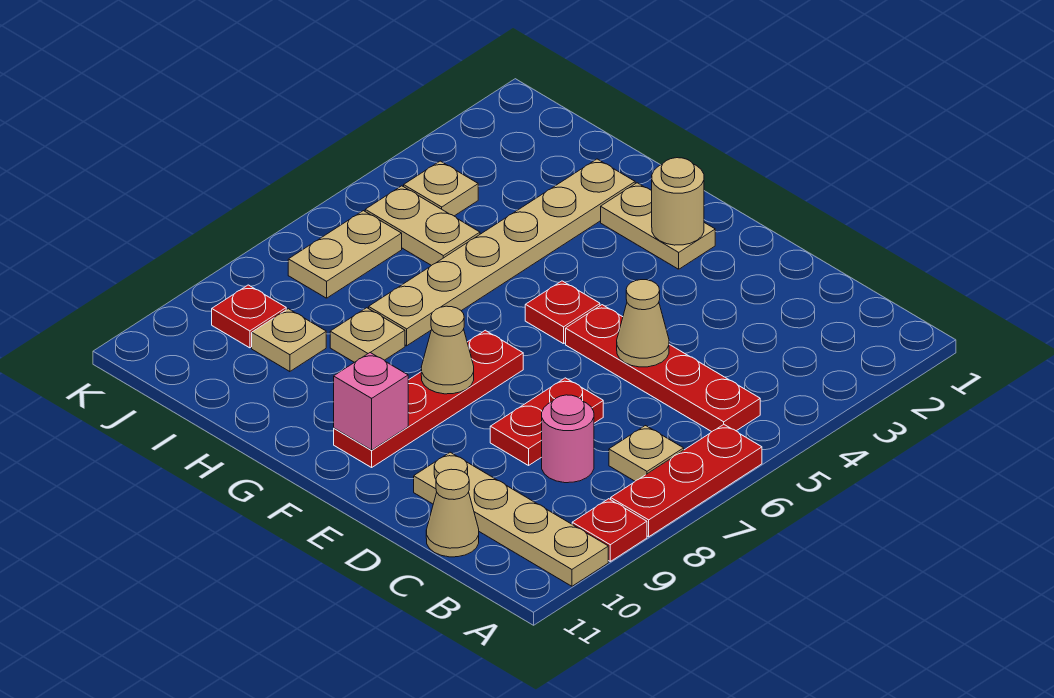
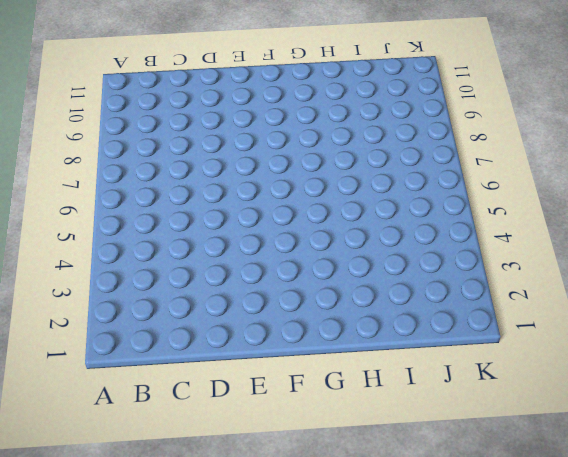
none -> red 1x3 plate [611,425,762,537]
none -> red 1x1 plate [572,499,647,561]
none -> tan 1x4 plate [414,452,608,586]

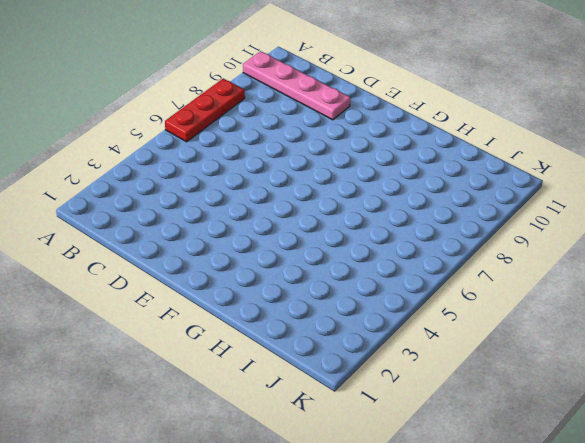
pink 1x4 plate [243,51,350,120] -> tan 1x4 plate [414,452,608,586]
none -> red 1x1 plate [572,499,647,561]
none -> red 1x4 plate [566,305,760,432]
none -> tan 1x1 plate [609,426,684,481]

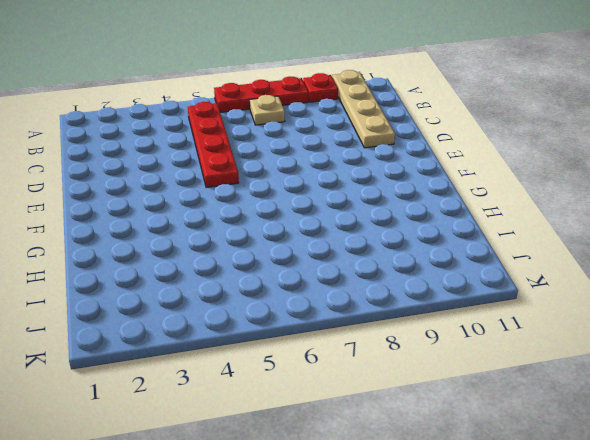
none -> pink 1x1 round brick [542,395,594,483]
none -> tan 1x1 cone [426,469,479,557]
none -> red 1x2 plate [490,378,603,465]

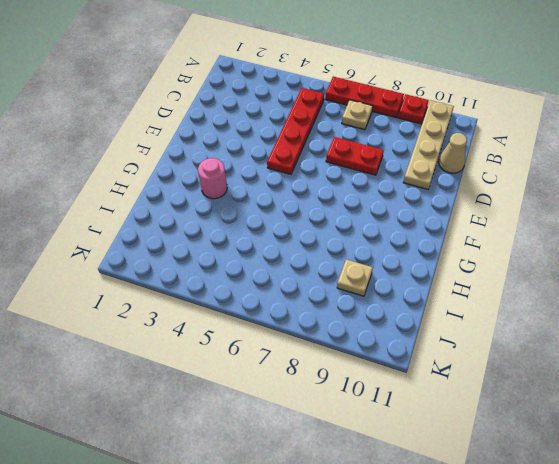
pink 1x1 round brick [198,158,227,199] -> pink 1x1 round brick moved to [542,395,594,483]
none -> tan 1x2 plate [601,183,715,269]
none -> red 1x1 plate [525,281,600,344]
none -> red 1x4 plate [334,330,523,467]

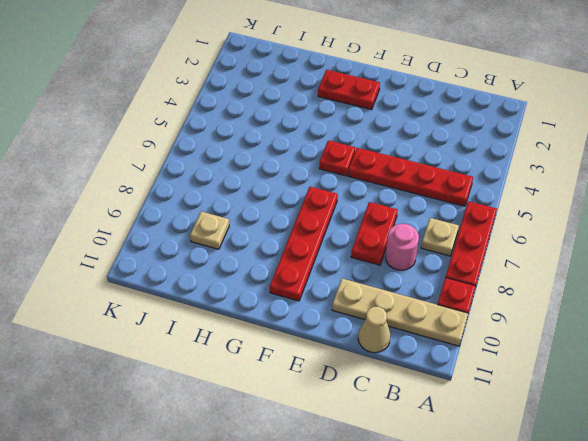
red 1x2 plate [318,70,380,110] -> tan 1x2 plate [601,183,715,269]
none -> tan 1x6 plate [369,159,635,346]
none -> tan 1x1 plate [330,308,405,362]
none -> tan 1x2 plate [365,186,480,266]

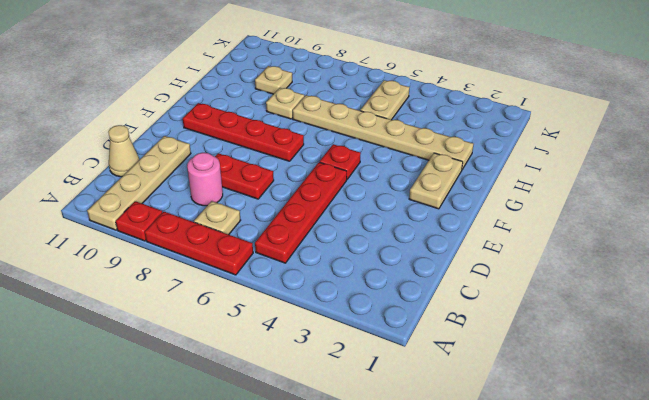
none -> tan 1x1 plate [404,161,478,216]
none -> tan 1x2 plate [288,211,402,298]
none -> red 1x1 plate [212,285,286,348]

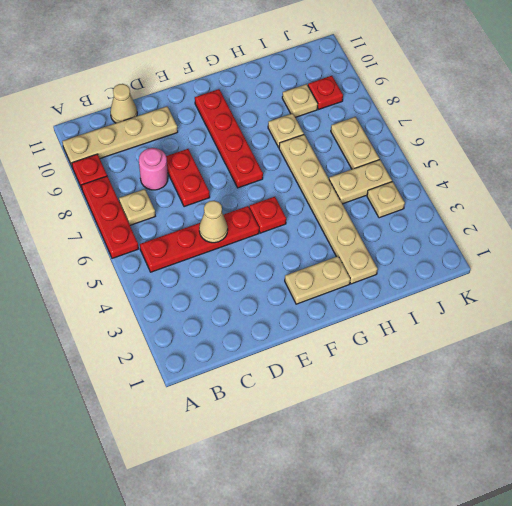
none -> tan 1x1 round brick [652,158,704,245]
none -> tan 1x1 cone [421,306,474,394]
none -> pink 1x1 brick [334,352,408,450]

